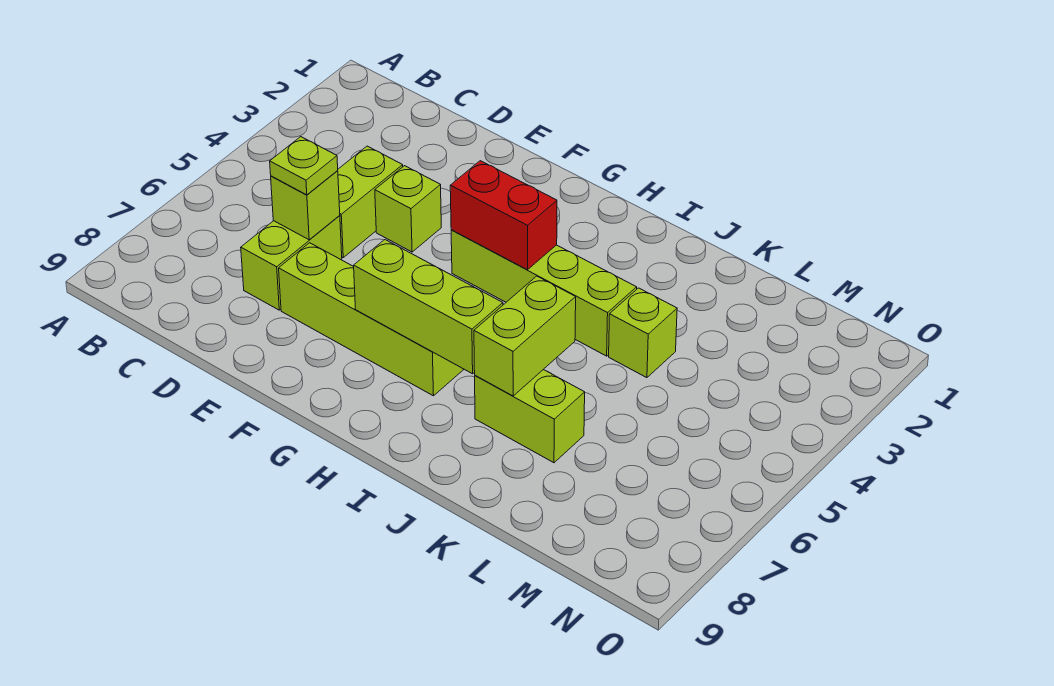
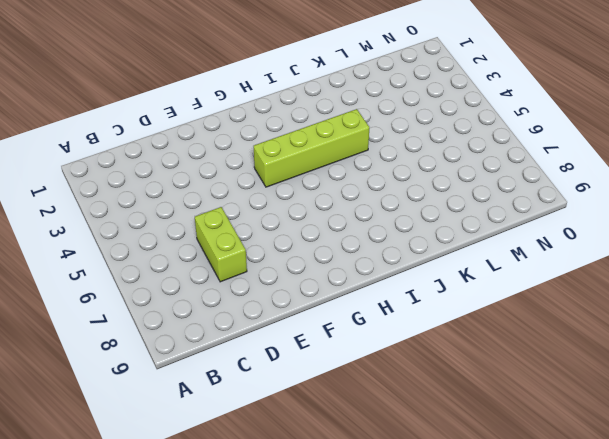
none -> lime 1x2 brick [338,146,403,257]
none -> lime 1x1 brick [375,166,441,252]
none -> lime 1x4 brick [279,243,464,396]

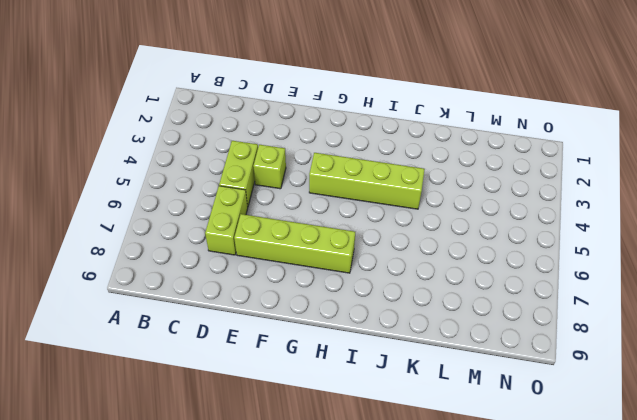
none -> lime 1x2 brick [475,370,585,463]
none -> lime 1x1 brick [609,288,677,378]
none -> lime 1x1 brick [271,171,340,240]

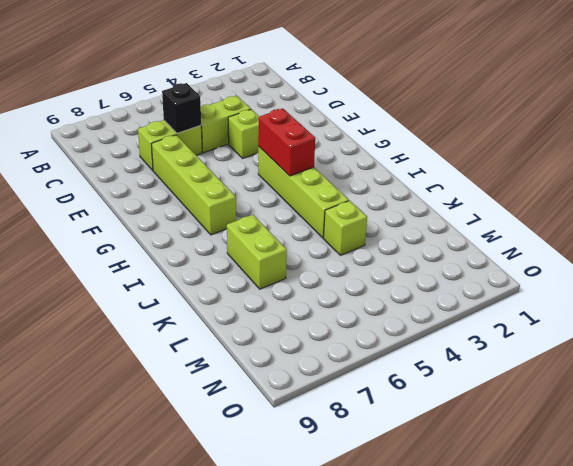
black 1x1 brick [162,83,201,133] -> lime 1x1 brick [271,171,340,240]
none -> lime 1x3 brick [354,240,503,374]
none -> lime 1x2 brick [474,276,576,396]
none -> lime 1x1 plate [270,137,338,195]

